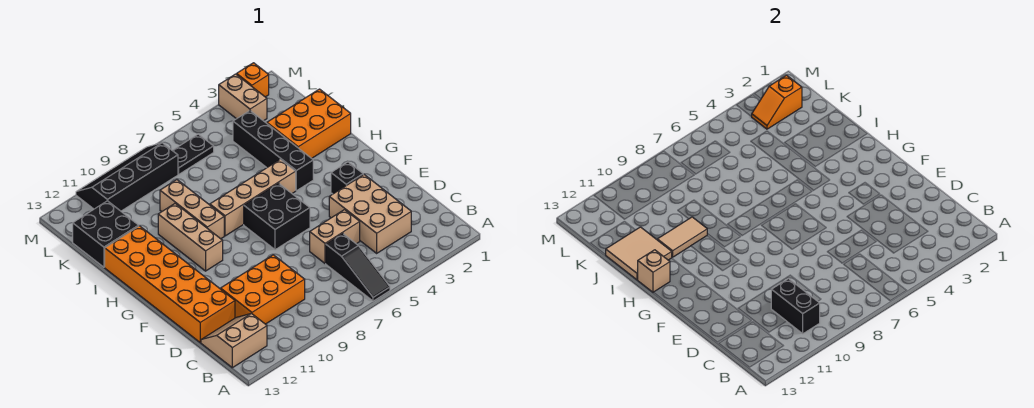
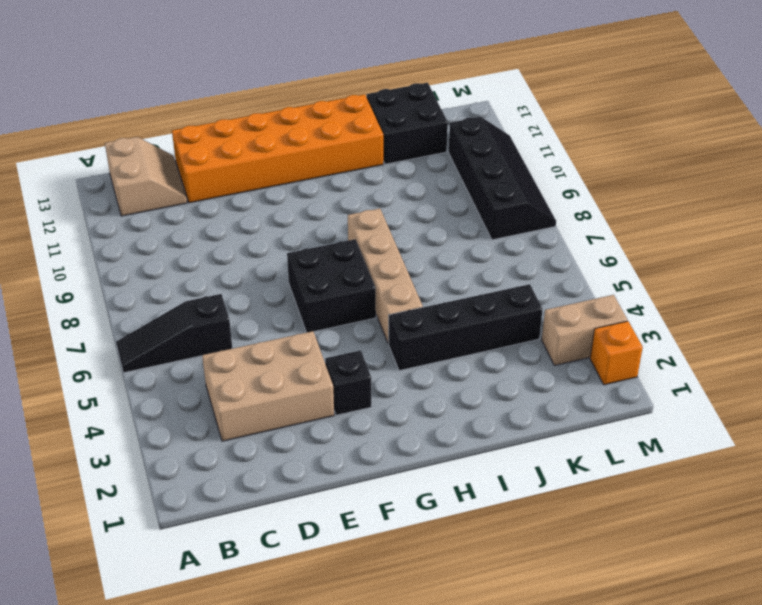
none -> orange 2x3 brick [221,255,305,324]
none -> tan 1x2 brick [310,210,360,263]
none -> tan 1x3 brick [158,204,223,271]

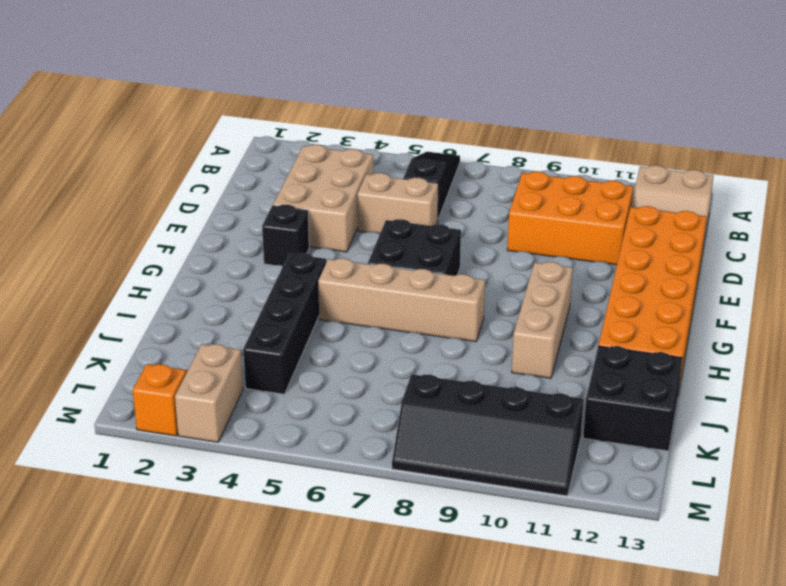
none -> tan 1x3 brick [160,180,224,239]
none -> orange 2x3 brick [267,89,351,158]
none -> black 1x2 plate [172,134,214,174]

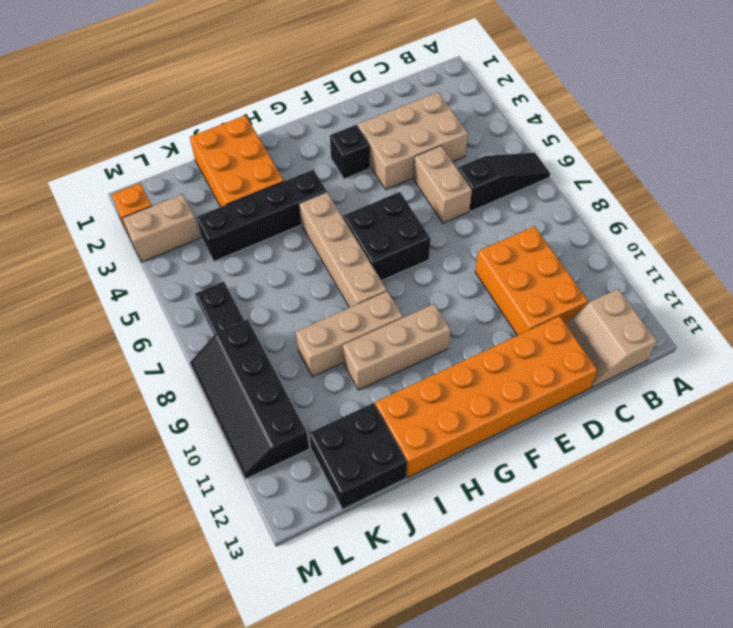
none -> black 1x2 brick [771,279,820,334]
none -> tan 1x1 brick [638,250,670,292]
none -> tan 1x2 tile [657,217,707,257]

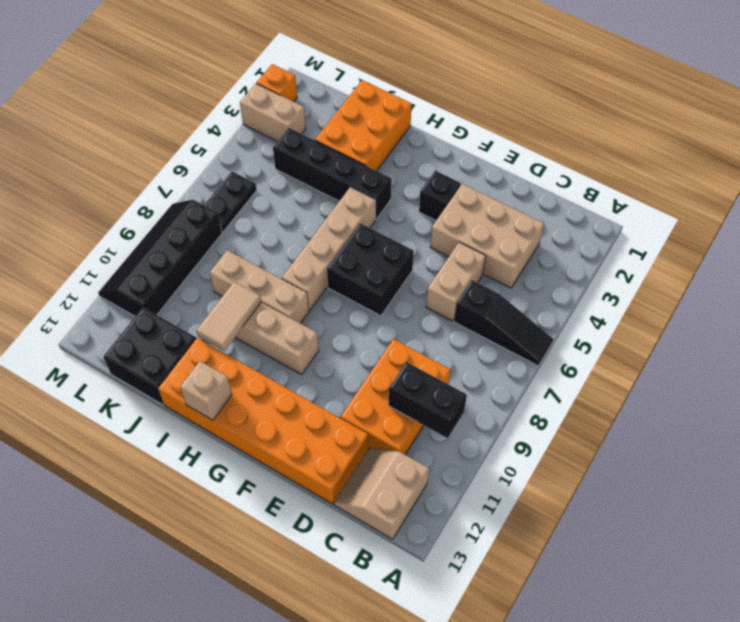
none -> tan 2x2 tile [606,227,672,280]
none -> orange 1x2 slope [752,75,802,129]

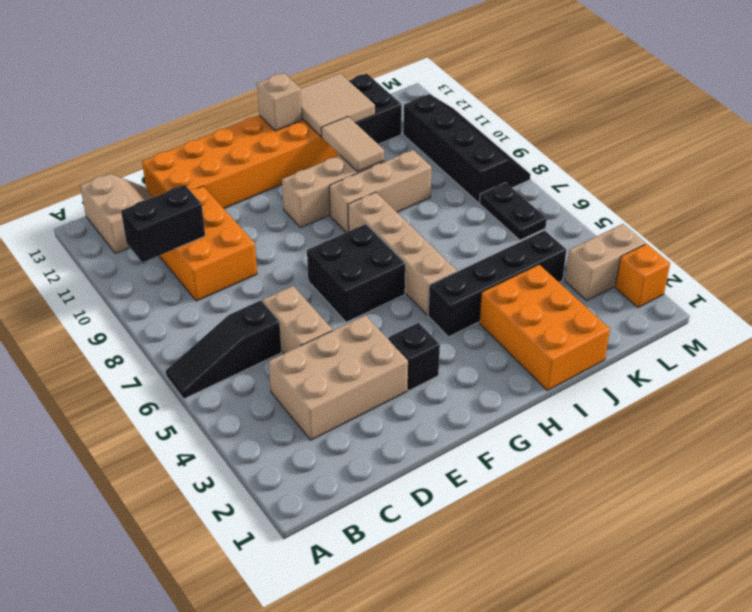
none -> orange 1x2 slope [752,75,802,129]

